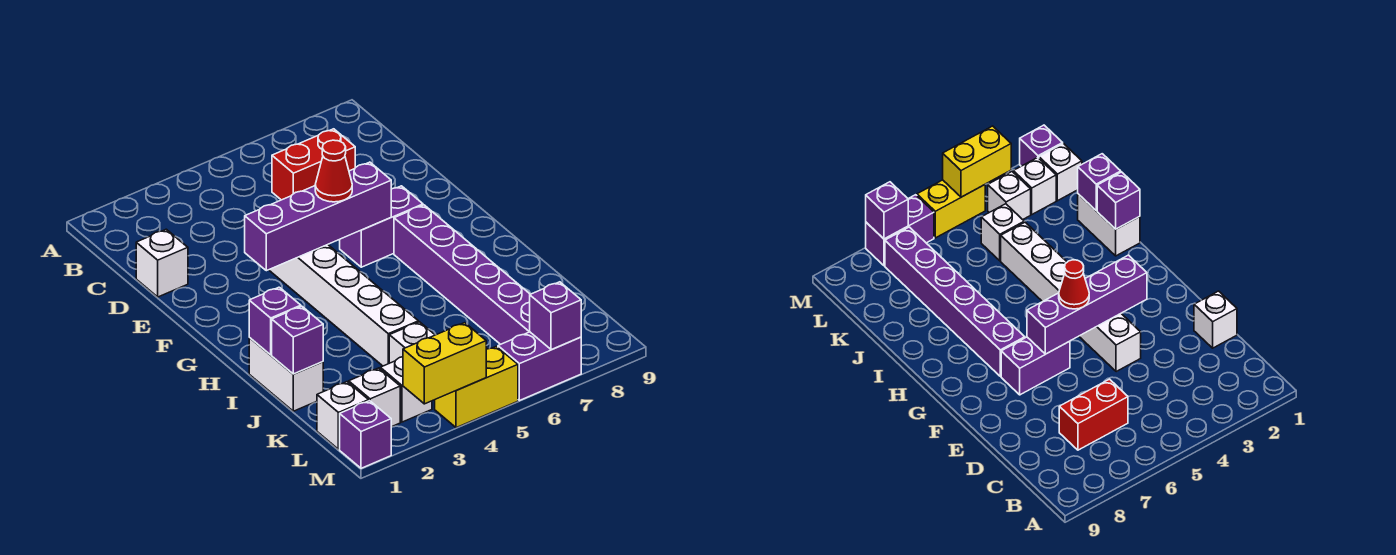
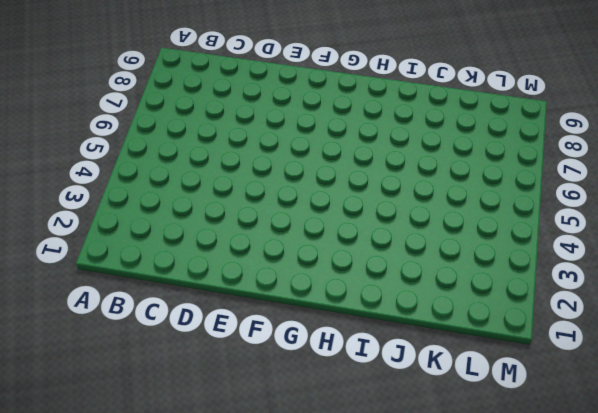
none -> red 1x2 brick [272,129,355,200]
none -> white 1x1 brick [136,229,188,297]
none -> white 1x6 brick [269,245,418,366]

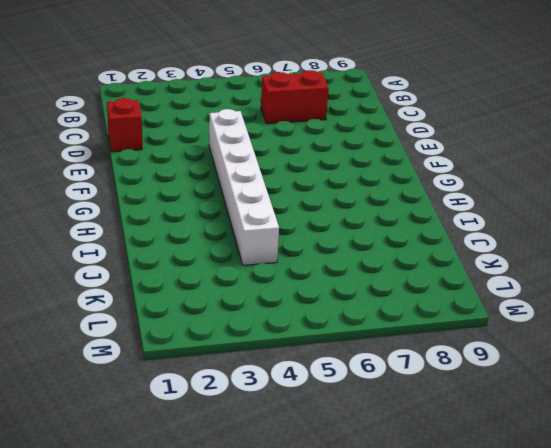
red 1x1 brick [107,98,142,152] -> white 1x1 brick [136,229,188,297]
none -> purple 1x2 brick [340,186,423,267]
none -> purple 1x6 brick [394,205,530,344]
none -> white 1x2 brick [249,338,323,411]

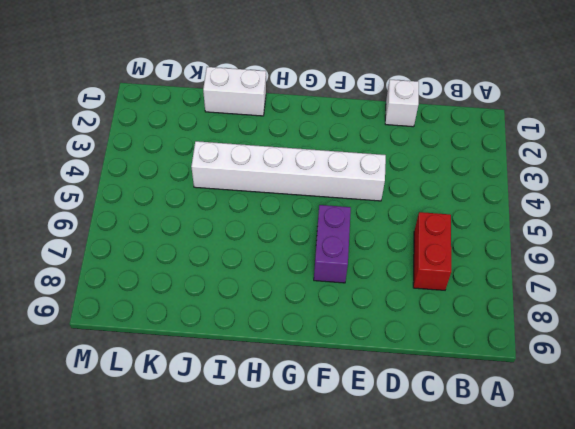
none -> purple 1x6 brick [394,205,530,344]
none -> white 1x1 brick [389,322,435,363]
none -> white 1x1 brick [317,382,369,449]

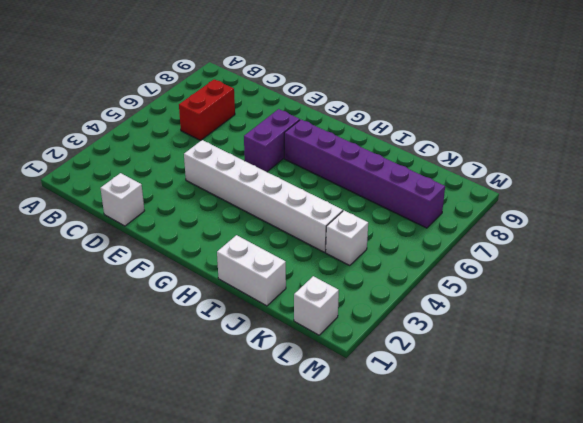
none -> white 1x1 brick [349,368,400,427]
none -> white 1x1 brick [380,357,432,422]
none -> purple 1x1 brick [340,401,391,468]

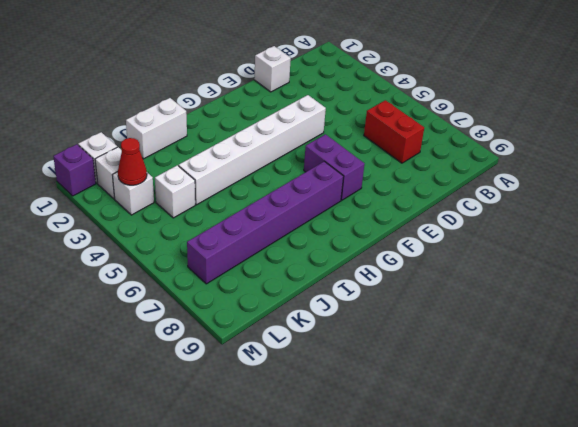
red 1x1 cone [118,138,147,185] -> red 1x1 cone moved to [315,140,352,202]
none -> yellow 1x2 brick [435,346,518,428]
none -> purple 1x2 brick [498,332,581,401]
none -> purple 1x4 brick [245,162,391,271]

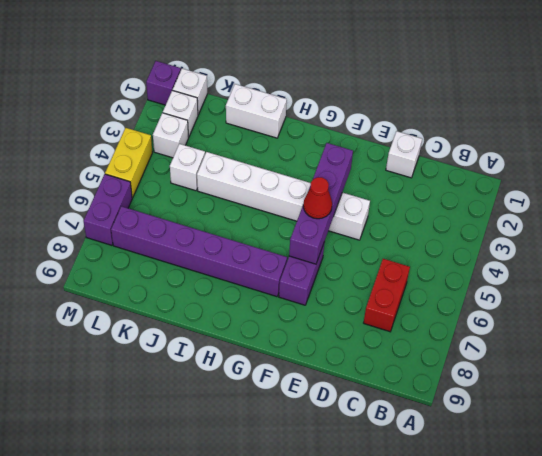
none -> purple 1x1 brick [249,287,301,355]
none -> purple 1x1 brick [272,306,323,374]
none -> yellow 1x2 brick [403,323,486,404]

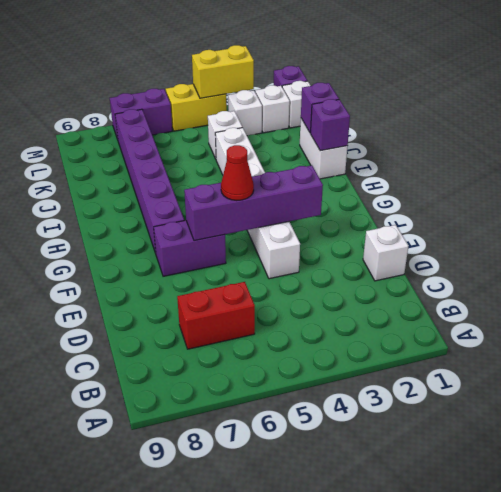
none -> purple 1x1 brick [530,282,581,350]

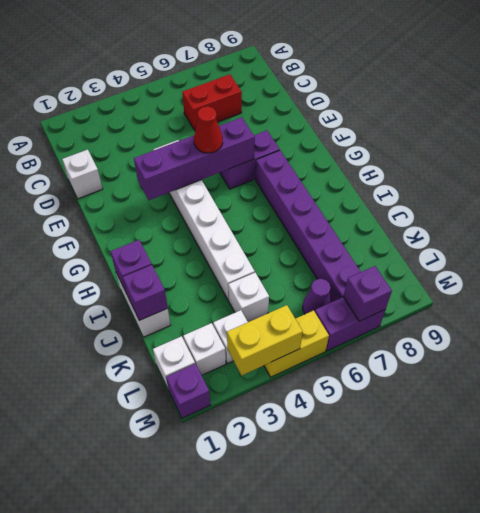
purple 1x1 cone [303,279,332,314] -> none

